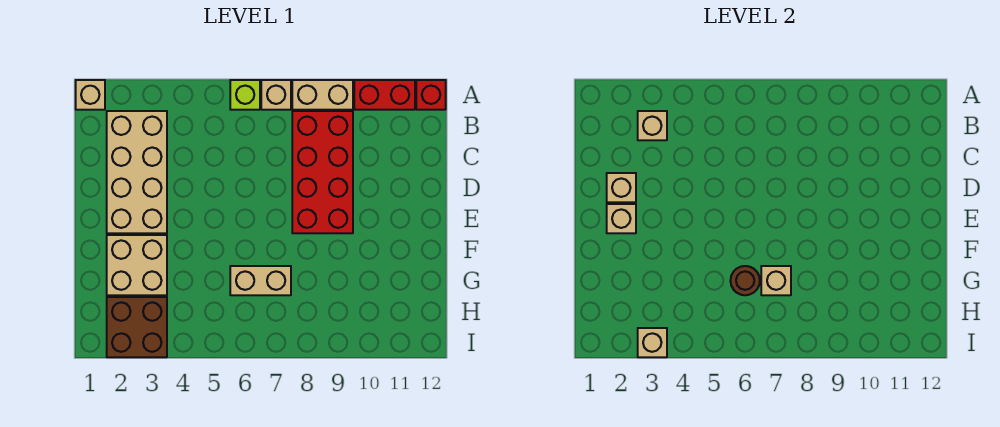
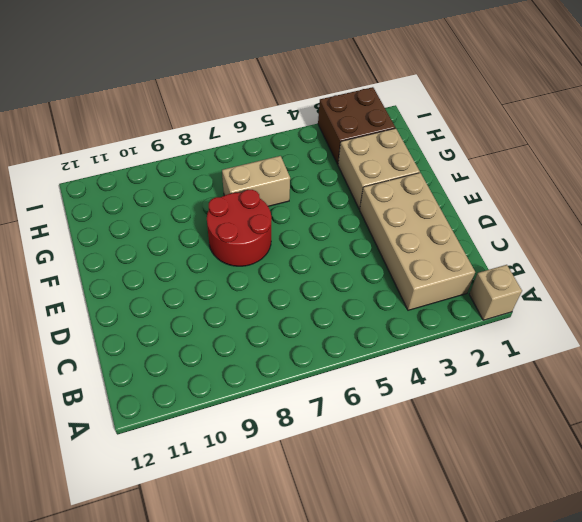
red 2x2 round brick [207,190,271,266] -> red 2x4 brick [292,111,353,233]
none -> lime 1x1 brick [230,80,260,110]
none -> tan 1x1 brick [261,80,291,110]
none -> tan 1x2 brick [292,80,353,110]

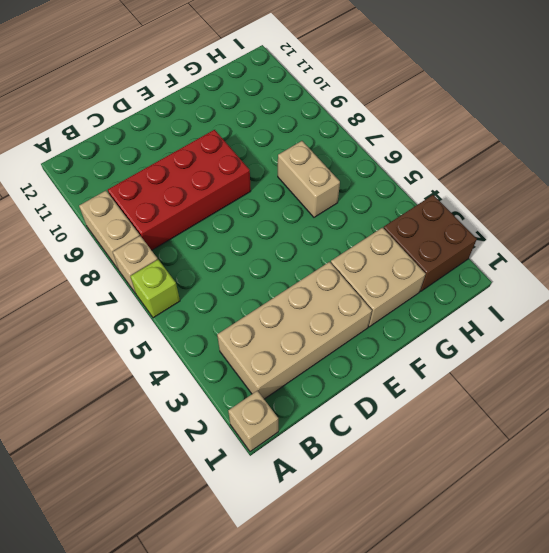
none -> red 1x2 brick [354,80,415,110]
none -> red 1x1 brick [416,80,446,110]
none -> tan 1x1 brick [638,111,667,140]

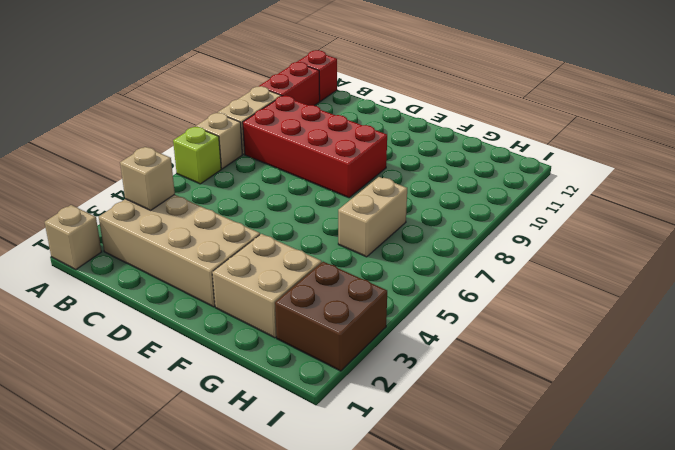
none -> tan 1x1 brick [607,173,636,202]
none -> tan 1x1 brick [607,204,636,233]
none -> brown 1x1 round brick [730,266,760,295]

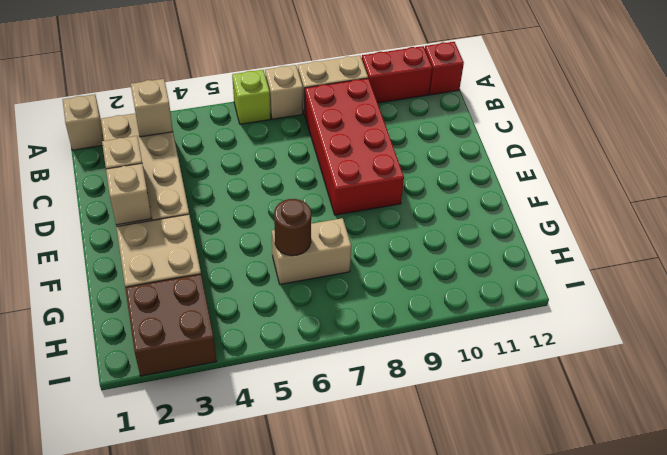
none -> tan 1x1 brick [761,266,791,295]
none -> tan 1x1 brick [638,328,667,357]

